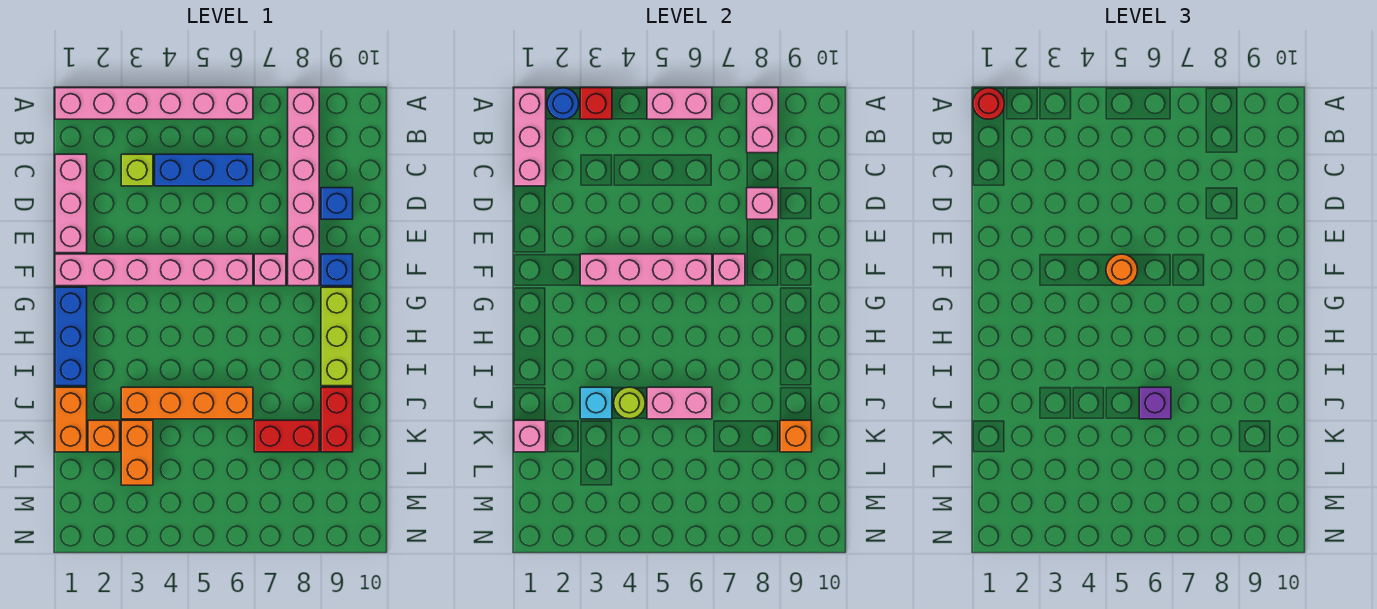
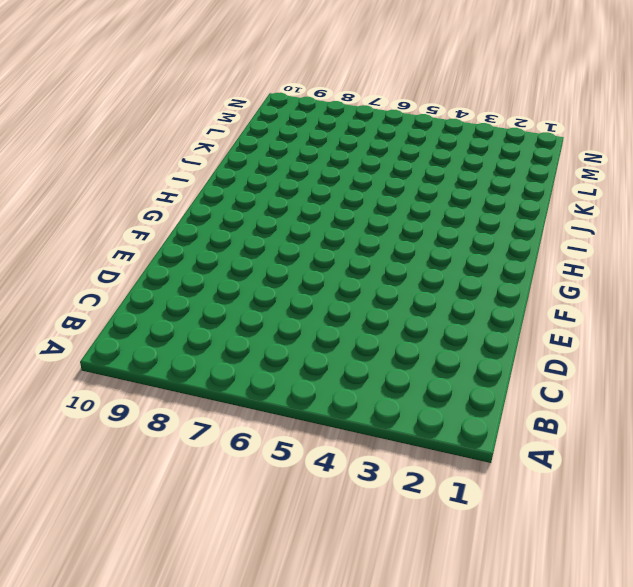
none -> pink 1x6 brick [55,88,253,119]
none -> pink 1x6 brick [288,88,319,286]
none -> pink 1x3 brick [55,154,87,253]
none -> lime 1x1 brick [121,154,153,186]

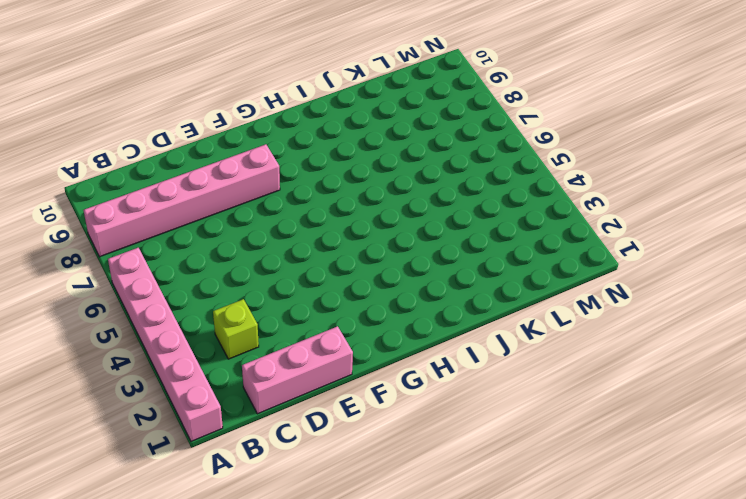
none -> blue 1x3 brick [155,154,253,186]
none -> blue 1x1 brick [321,188,353,219]
none -> pink 1x6 brick [55,254,253,286]
none -> pink 1x1 brick [254,254,286,286]

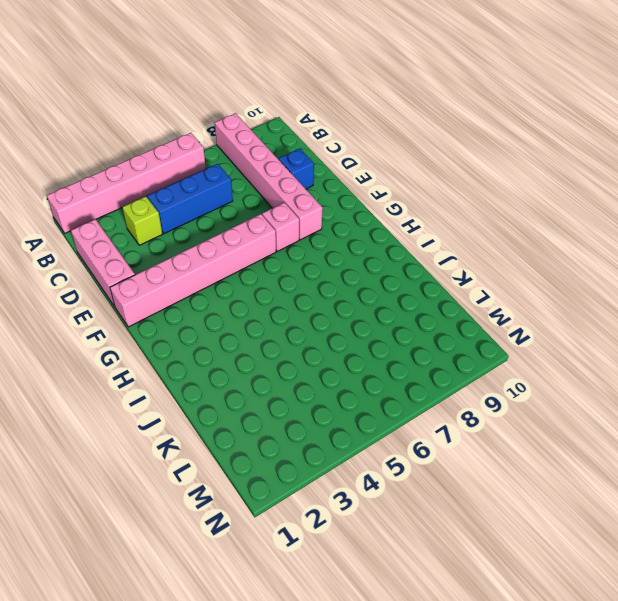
none -> blue 1x1 brick [321,254,353,286]
none -> blue 1x3 brick [55,287,87,386]
none -> lime 1x3 brick [321,287,353,386]
none -> orange 1x2 brick [55,387,87,452]

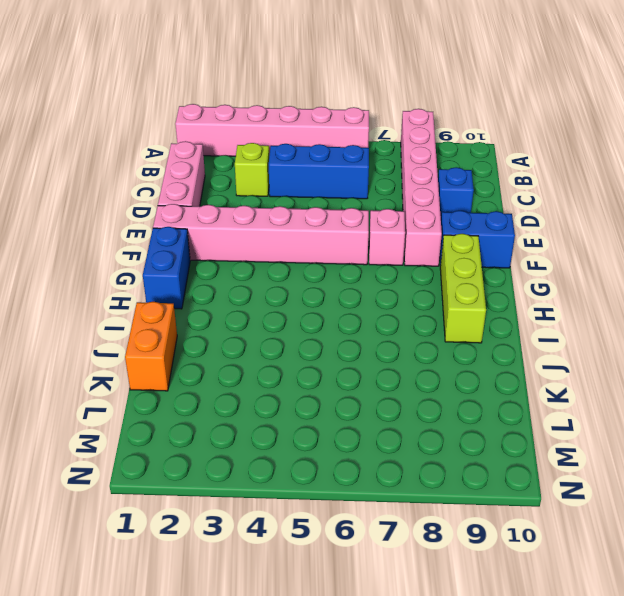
blue 1x2 brick [440,211,515,268] -> blue 1x1 brick [321,254,353,286]
blue 1x2 brick [143,227,190,309] -> blue 1x3 brick [55,287,87,386]
none -> orange 1x4 brick [121,387,253,419]
none -> red 1x2 brick [321,387,353,452]
none -> orange 1x1 brick [88,420,120,452]
none -> orange 1x2 brick [121,420,153,485]

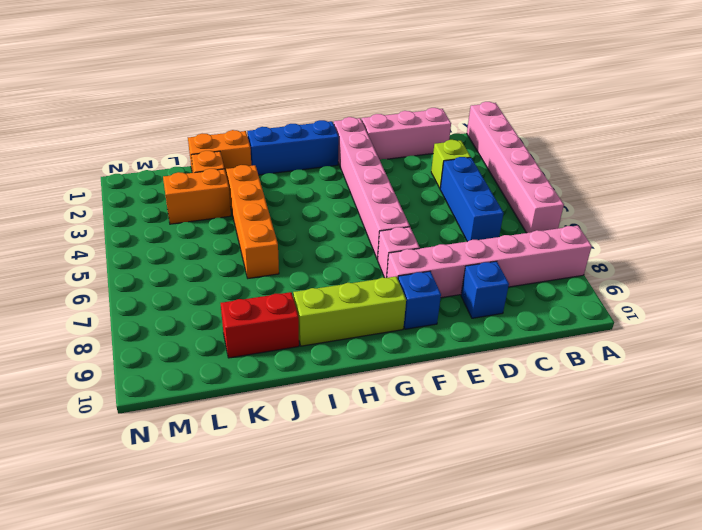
none -> red 1x2 brick [254,420,319,452]
none -> pink 1x3 brick [514,88,546,186]
none -> blue 1x1 round brick [547,88,579,119]
none -> red 1x1 brick [580,88,612,119]

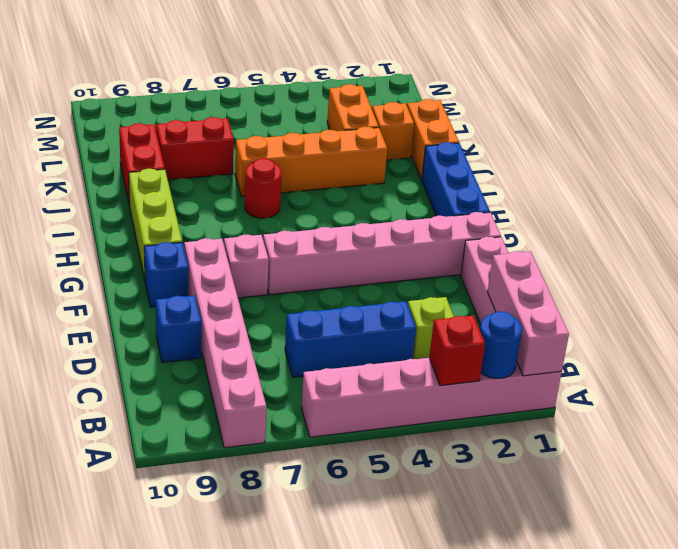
red 1x1 round brick [245,158,282,218] -> red 1x1 round brick moved to [973,88,1004,119]
none -> pink 1x2 brick [647,88,712,119]
none -> pink 1x2 brick [747,88,778,153]
none -> pink 1x1 brick [747,188,778,219]
none -> pink 1x4 brick [580,254,712,286]

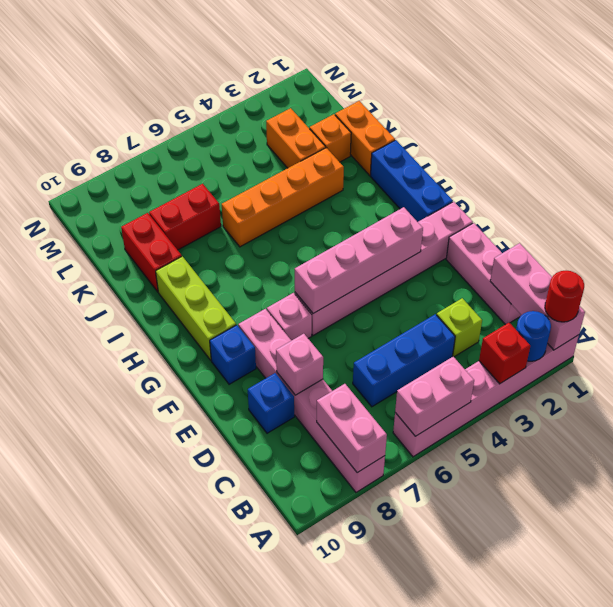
none -> pink 1x1 brick [713,254,745,286]
none -> cyan 1x1 brick [580,387,612,419]
none -> lime 1x1 round brick [614,387,645,419]
none -> pink 1x2 brick [647,387,712,419]

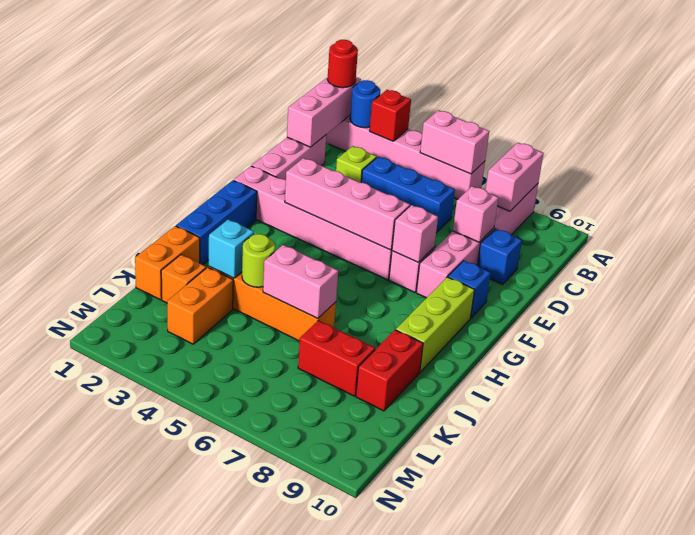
none -> pink 1x1 brick [514,420,546,452]
none -> orange 1x1 brick [780,420,812,452]
none -> orange 1x1 round brick [1106,254,1138,286]
none -> purple 1x1 brick [1139,387,1171,419]

